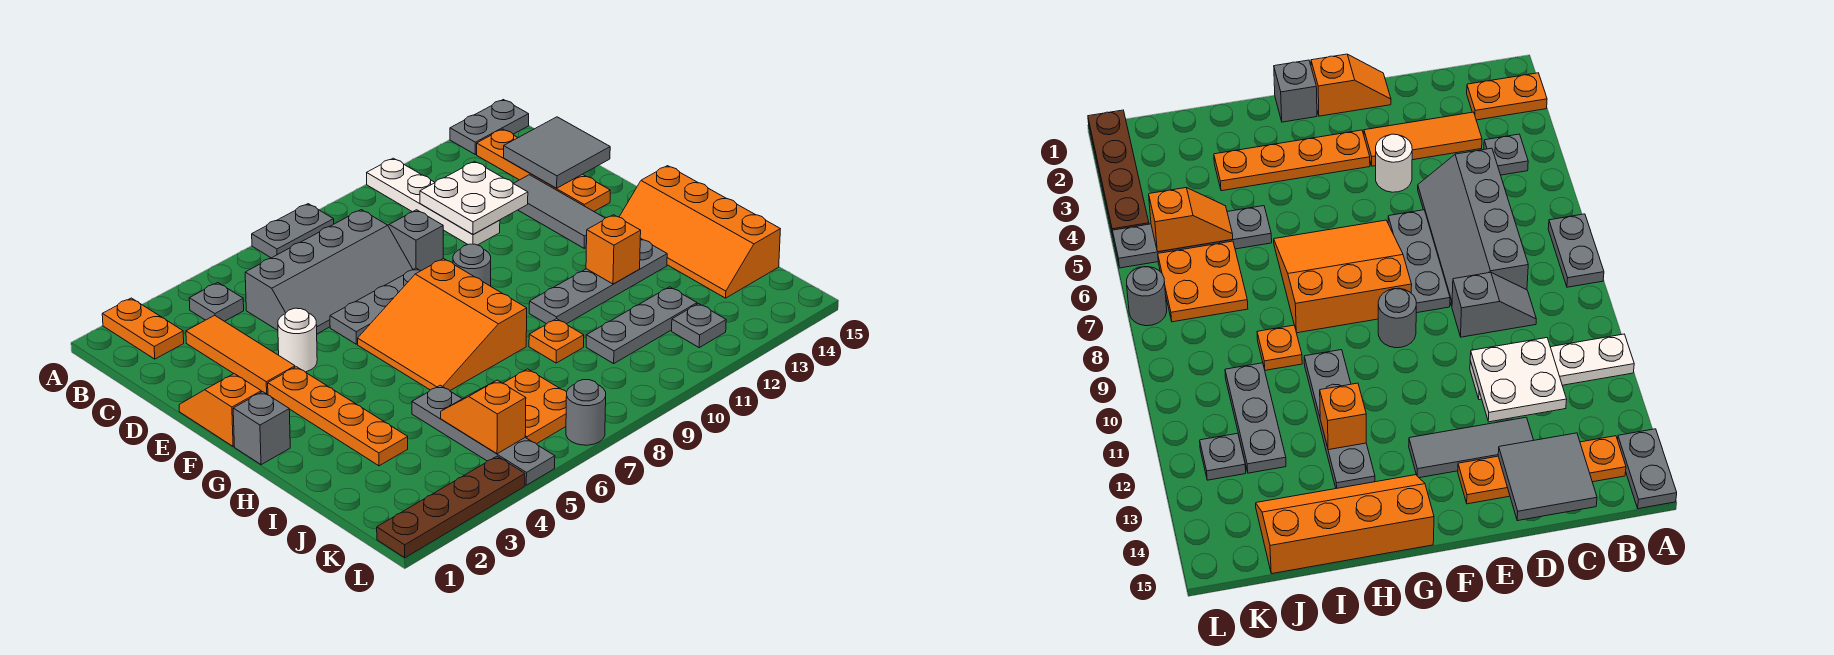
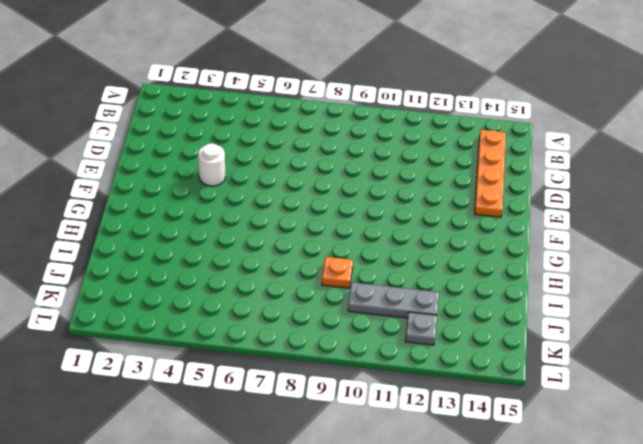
none -> orange 1x2 plate [102,298,184,359]
none -> grey 1x2 plate [252,204,334,258]
none -> white 1x4 plate [367,158,500,245]
none -> grey 1x2 plate [450,100,529,154]

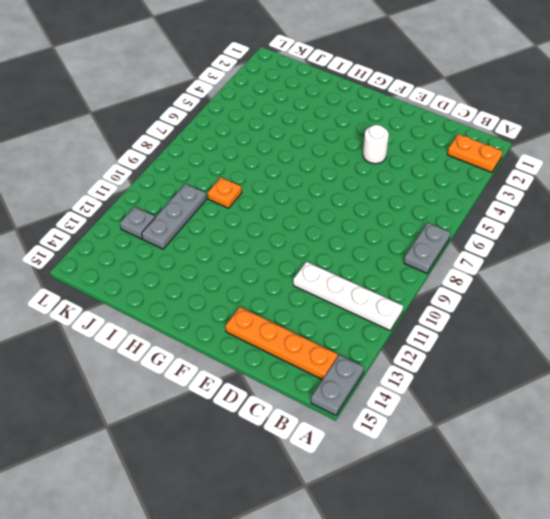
none -> grey 1x1 plate [189,283,244,321]
none -> orange 1x3 tile [186,315,295,394]
none -> grey 2x4 slope [245,210,413,334]
none -> grey 1x2 slope [388,210,443,271]

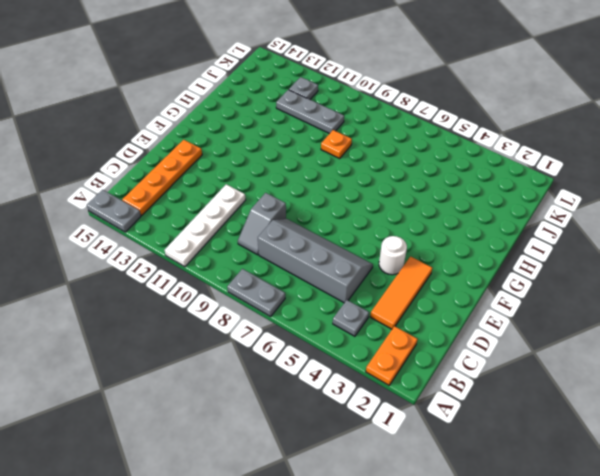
none -> grey 1x3 tile [513,175,605,248]
none -> orange 1x2 slope [179,374,261,446]
none -> grey 1x3 plate [330,268,420,344]
none -> orange 1x4 plate [268,367,408,466]

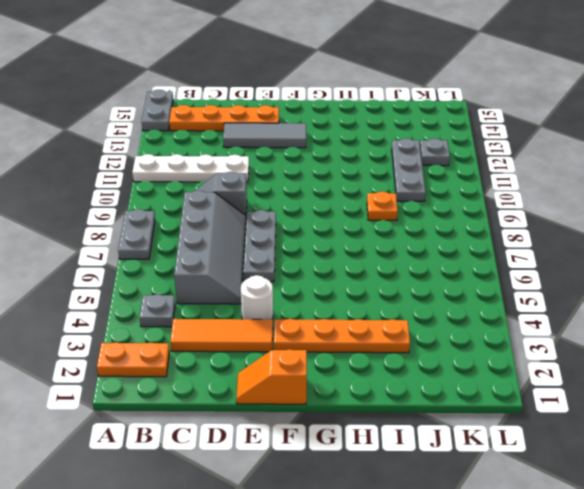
none -> orange 3x3 slope [358,258,527,390]
none -> grey 1x1 round brick [453,244,491,286]
none -> grey 1x1 brick [233,392,290,465]
none -> orange 2x4 slope [619,166,780,298]

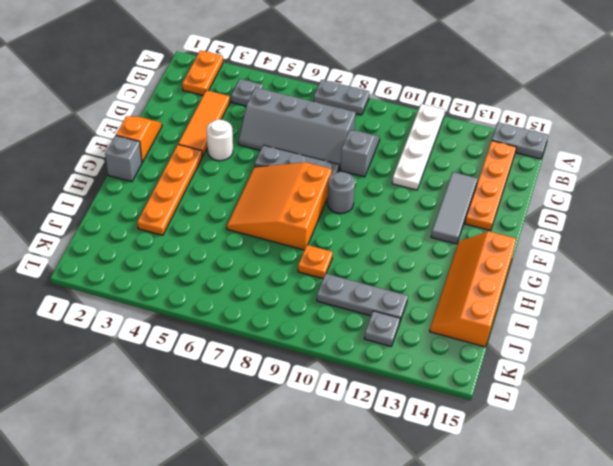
none -> grey 1x4 plate [529,238,667,324]
none -> grey 1x4 plate [412,385,555,485]
none -> orange 2x2 plate [503,369,567,444]
none -> brown 1x4 plate [377,456,525,558]

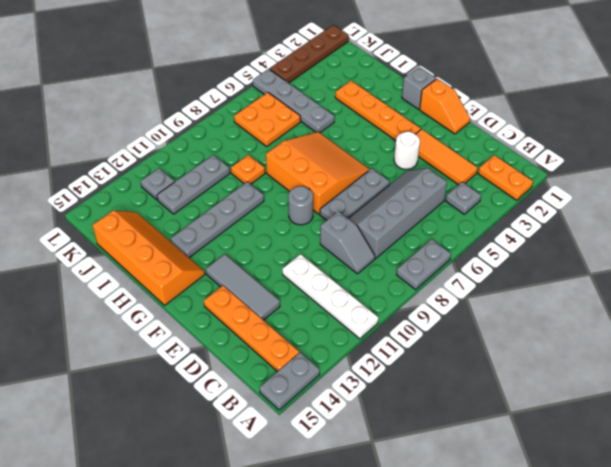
none -> grey 1x1 round brick [566,380,606,445]
none -> white 2x2 plate [420,161,528,235]
none -> grey 2x2 tile [504,117,610,188]
none -> orange 1x1 brick [586,215,641,284]

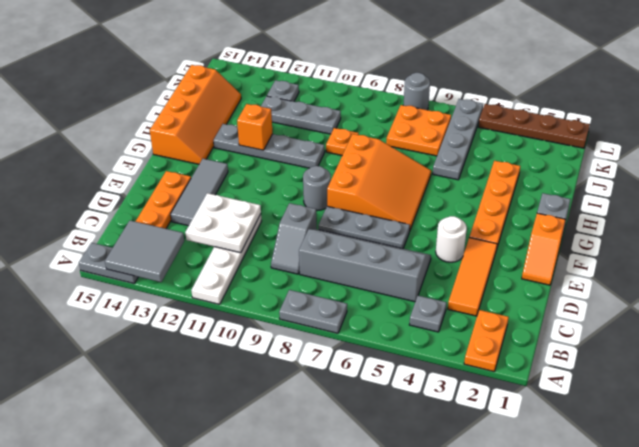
grey 2x2 tile [105,220,184,282] -> grey 2x2 tile moved to [504,117,610,188]
none -> orange 1x2 slope [441,380,526,454]

